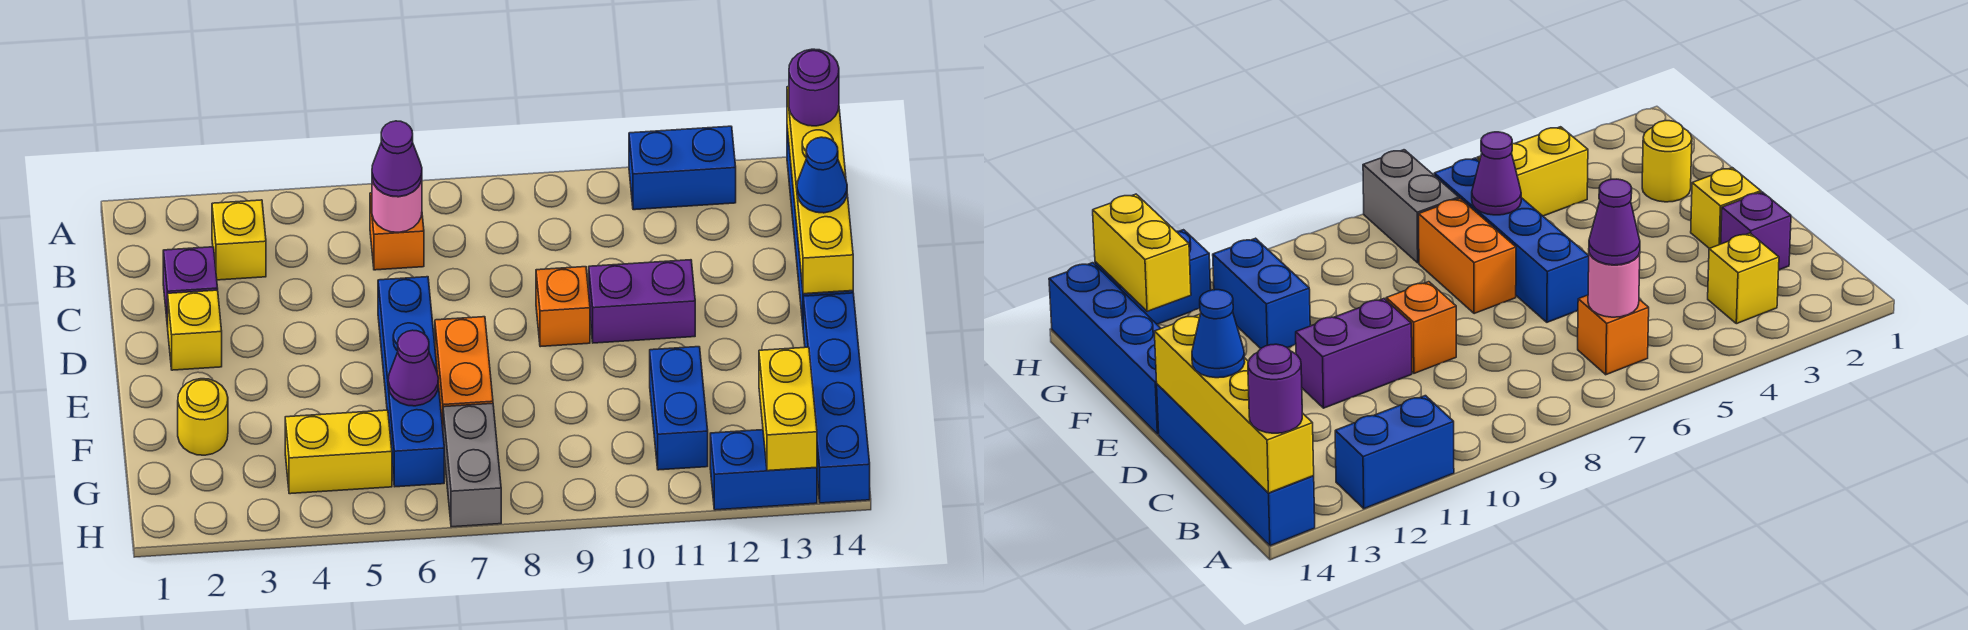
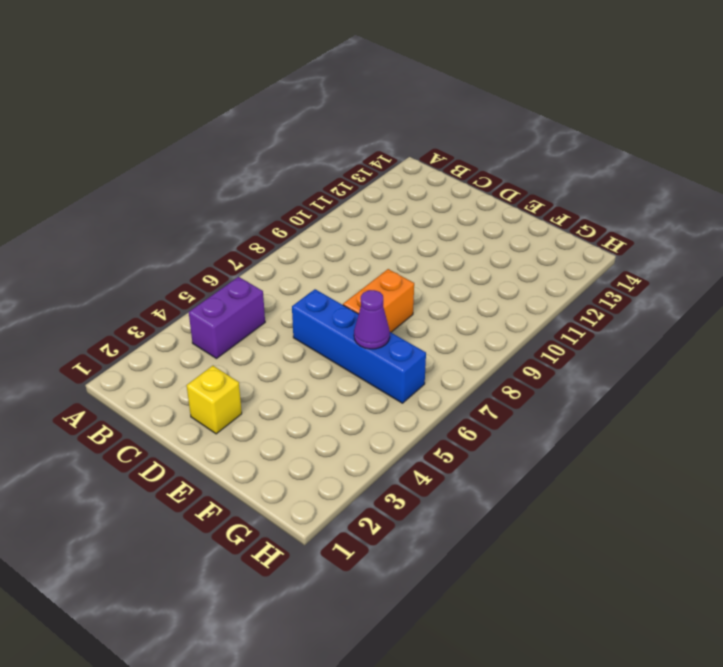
purple 1x2 brick [189,277,265,359] -> purple 1x2 brick moved to [589,260,695,343]
orange 1x2 brick [343,269,414,332] -> orange 1x2 brick turned to [435,317,493,427]
none -> blue 1x2 brick [629,126,736,210]
none -> blue 1x4 brick [1157,384,1315,546]
none -> yellow 1x1 brick [212,200,266,280]

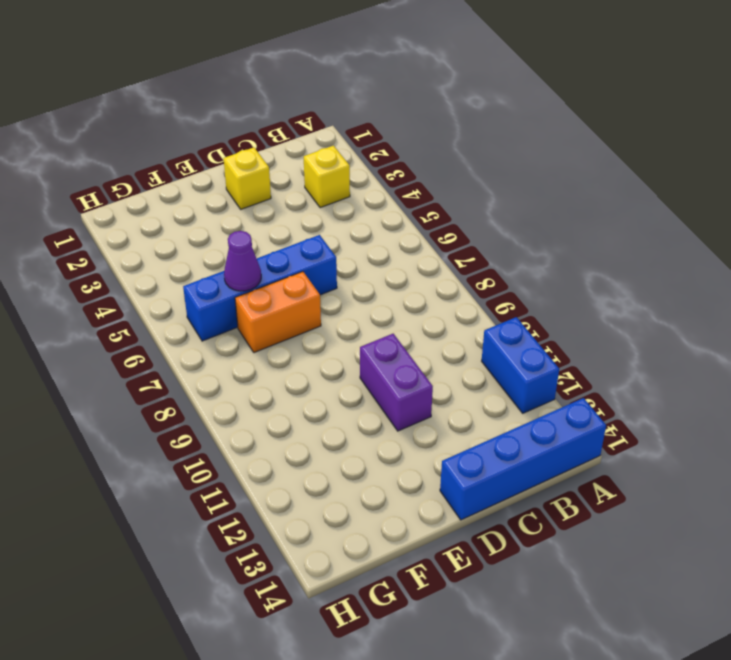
none -> orange 1x1 brick [370,193,424,270]
none -> purple 1x1 brick [163,247,218,327]
none -> orange 1x1 brick [536,267,590,347]

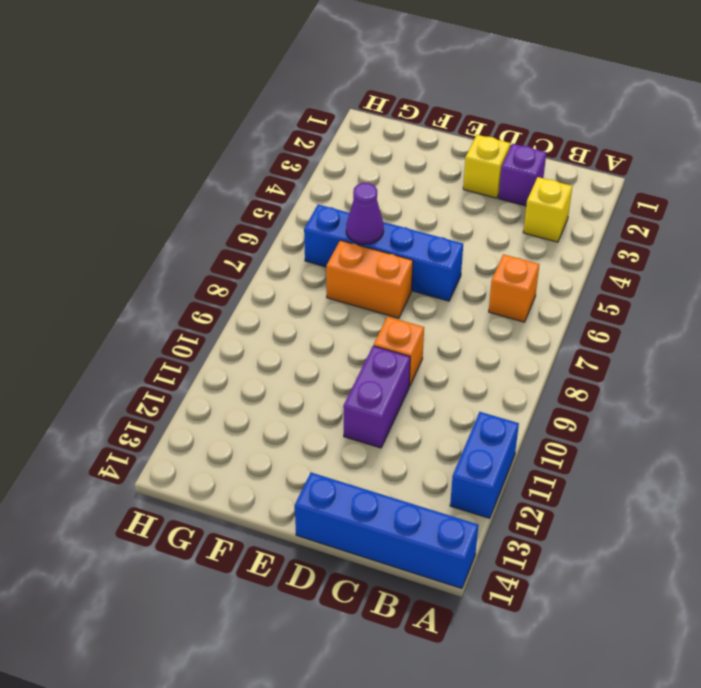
none -> blue 1x4 brick [803,293,870,503]
none -> yellow 1x1 round brick [178,379,228,455]
none -> blue 1x2 brick [650,347,708,470]

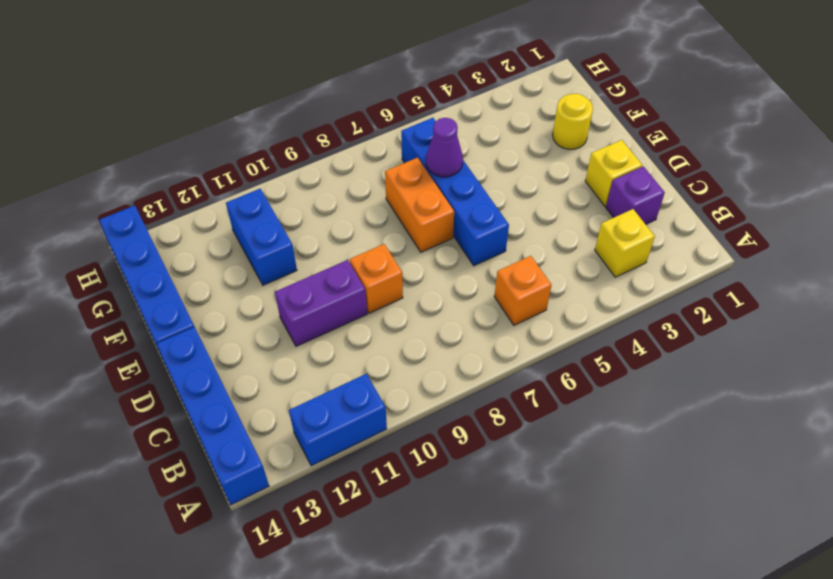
none -> yellow 1x2 brick [285,410,392,494]
none -> grey 1x2 brick [443,403,501,527]
none -> blue 1x2 brick [710,430,817,510]

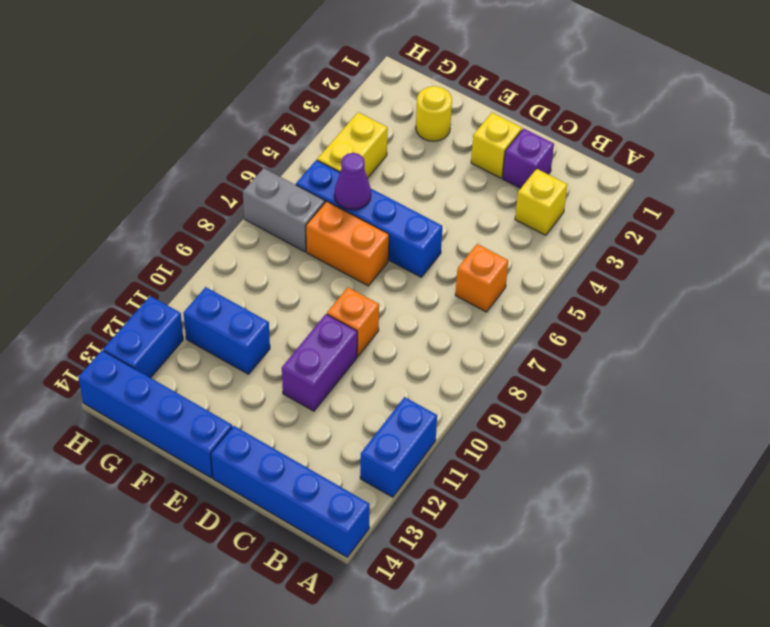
none -> yellow 1x4 brick [787,87,853,294]
none -> pink 1x1 round brick [372,180,422,232]
none -> yellow 1x2 brick [759,347,817,471]

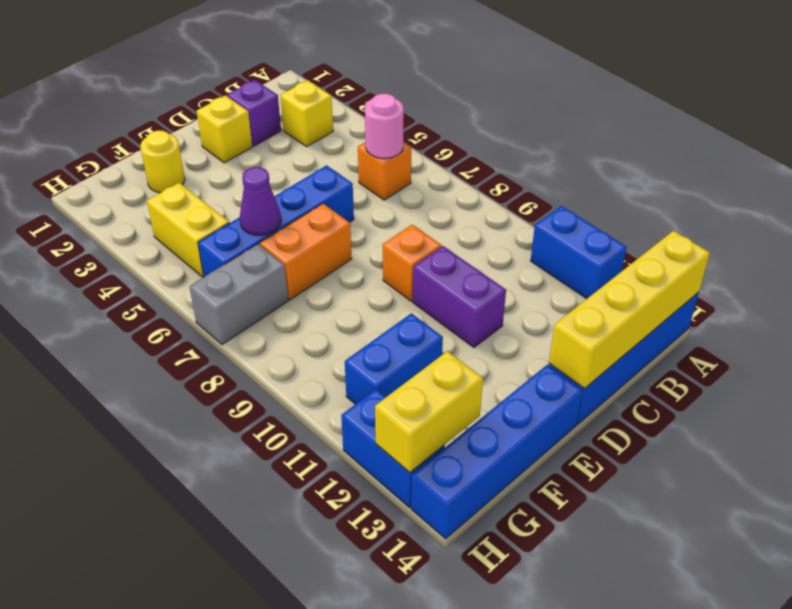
none -> purple 1x1 round brick [789,49,839,126]
none -> purple 1x1 cone [372,121,422,197]
none -> blue 1x1 cone [797,137,847,213]

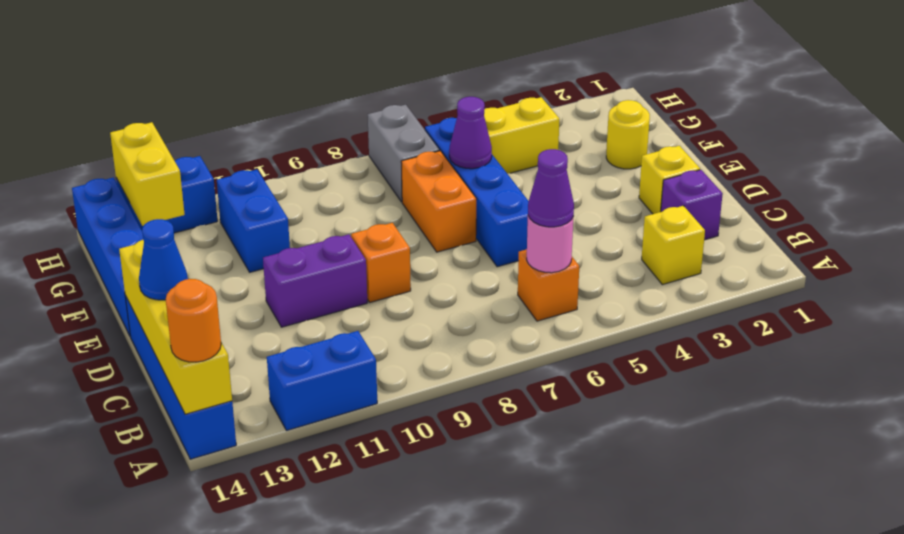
orange 1x1 round brick [166,279,221,362] -> purple 1x1 round brick [789,49,839,126]

